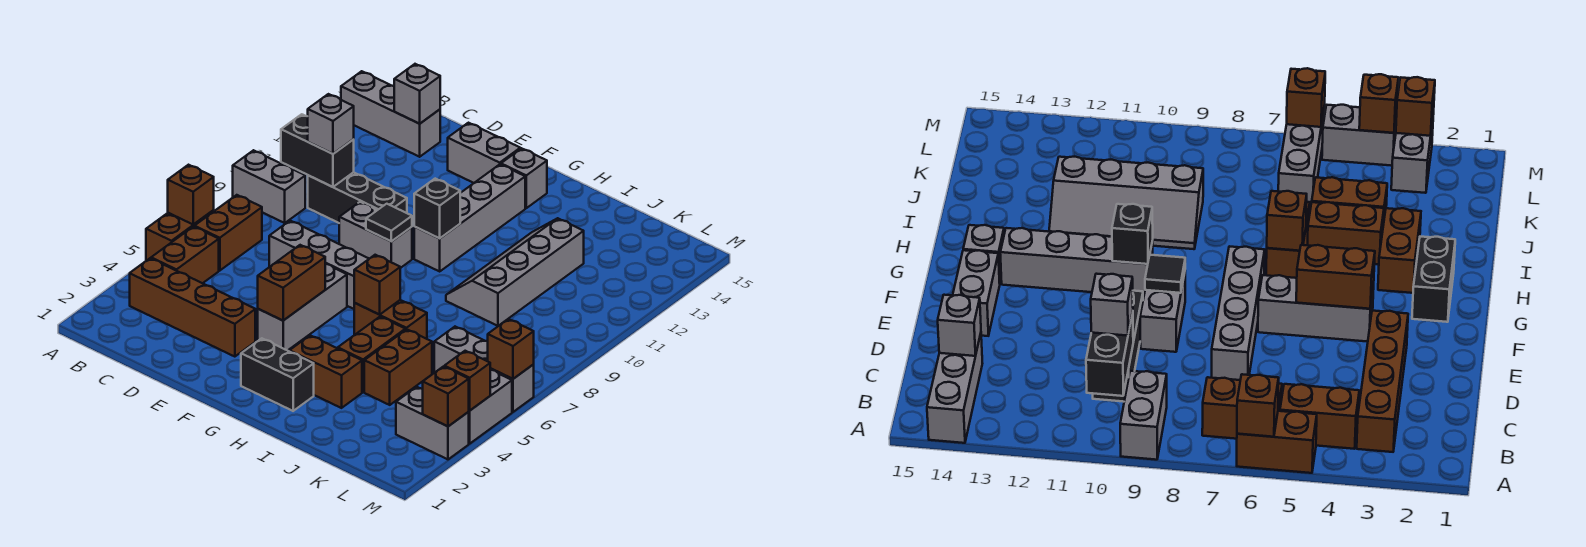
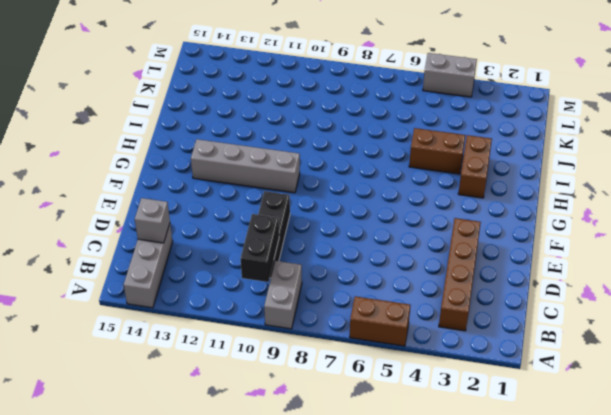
none -> brown 1x2 brick [151,227,219,283]
none -> brown 1x2 brick [194,195,262,271]
none -> grey 1x4 brick [269,221,369,309]
none -> grey 1x2 brick [339,202,412,268]

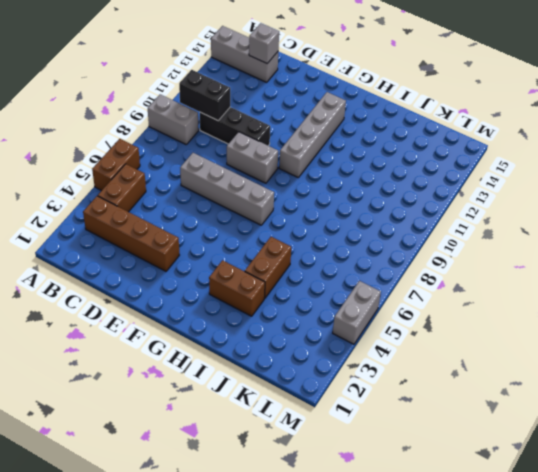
none -> brown 1x2 brick [194,195,262,271]
none -> grey 1x2 brick [448,123,520,183]
none -> grey 1x3 brick [258,264,347,351]
none -> black 1x2 brick [241,338,314,411]

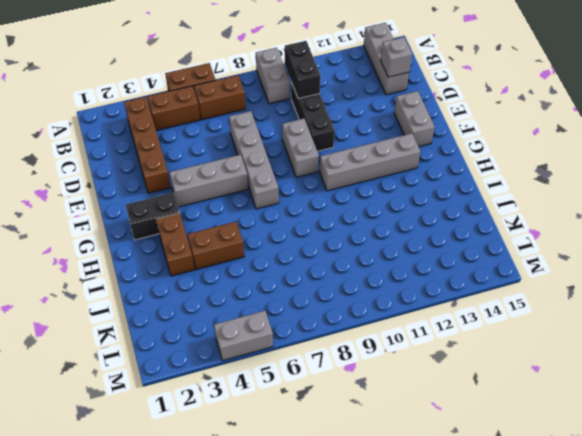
black 1x2 brick [126,192,180,240] -> black 1x2 brick turned to [241,338,314,411]
none -> grey 1x1 brick [501,148,547,208]
none -> brown 1x2 brick [354,300,427,339]
none -> grey 2x4 slope [446,218,584,326]
none -> brown 1x2 brick [364,329,432,405]

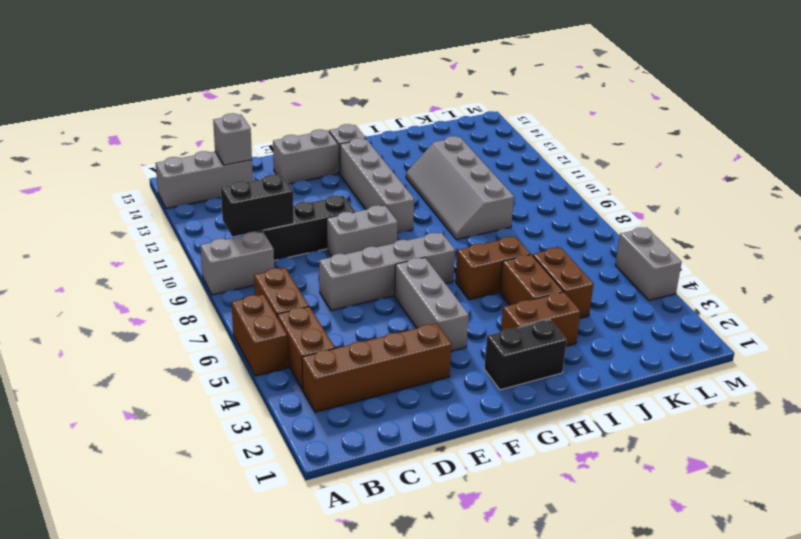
none -> grey 1x3 brick [434,327,534,412]
none -> grey 1x2 brick [396,387,469,459]
none -> brown 1x1 brick [168,165,214,225]
none -> brown 1x2 brick [258,245,325,321]

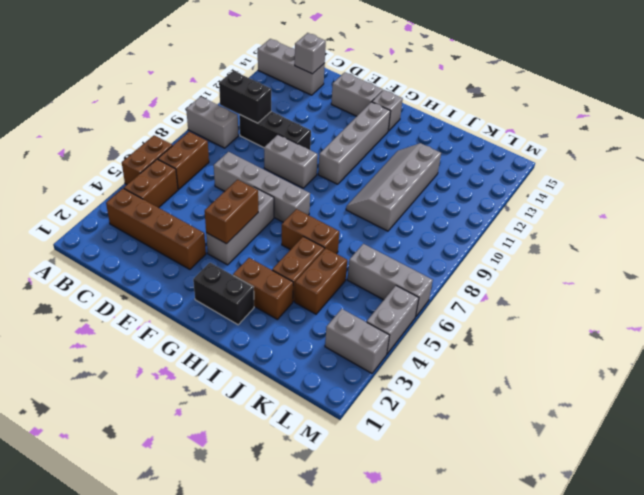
none -> brown 1x1 brick [168,165,214,225]
none -> black 1x1 tile [366,204,412,242]
none -> black 1x1 brick [414,179,460,238]
none -> brown 1x1 brick [354,255,400,315]

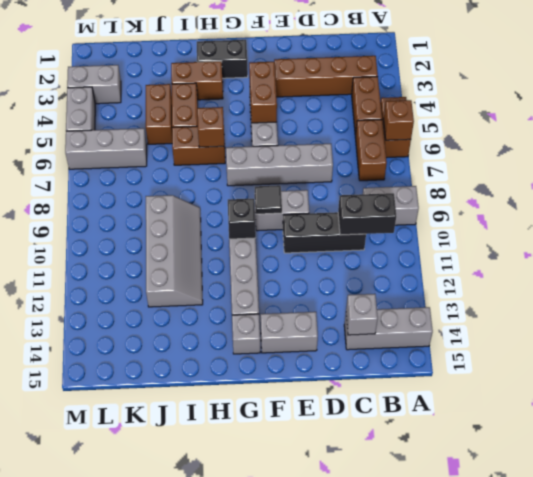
none -> brown 1x1 brick [423,367,469,426]
none -> brown 1x1 brick [444,351,490,411]
none -> brown 1x1 brick [488,319,534,379]
none -> grey 1x1 brick [308,94,354,154]

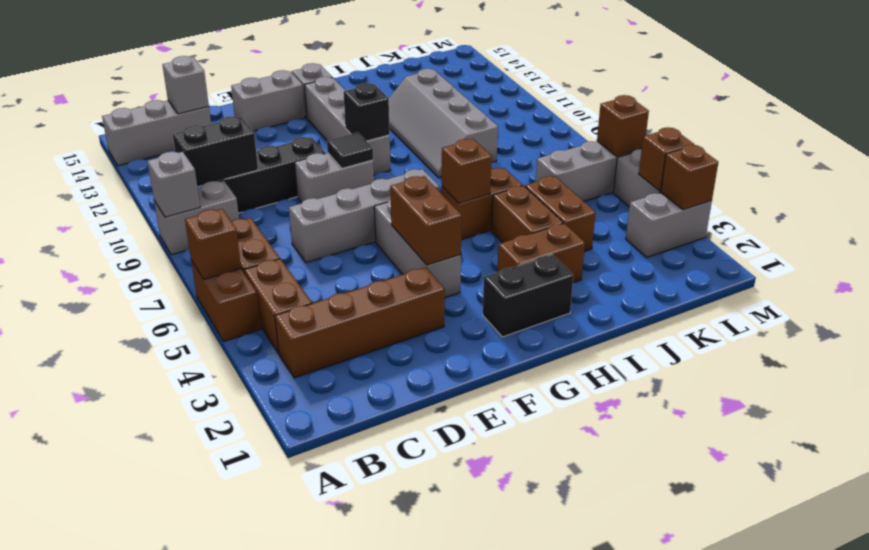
grey 1x1 brick [147,152,200,217] -> grey 1x1 brick moved to [308,94,354,154]

